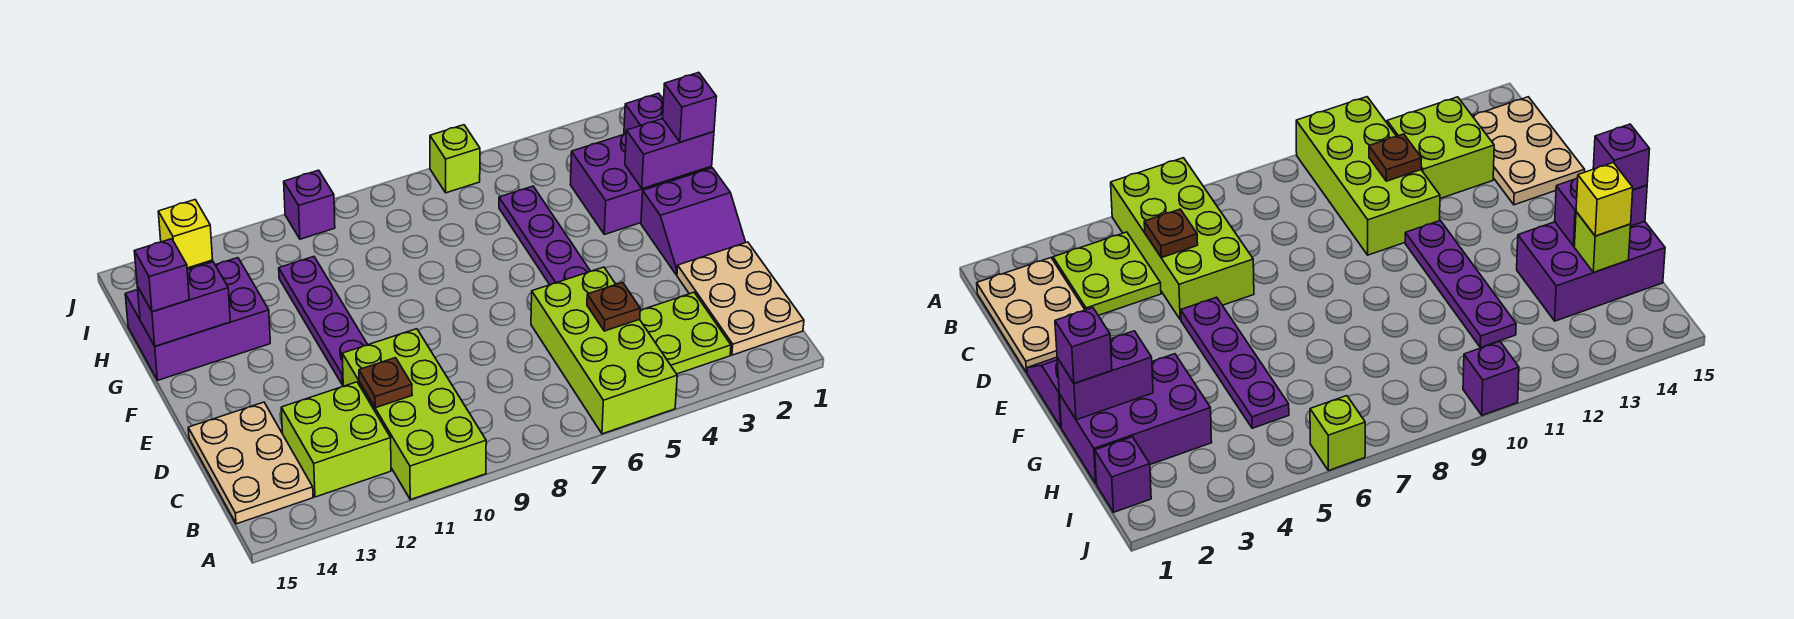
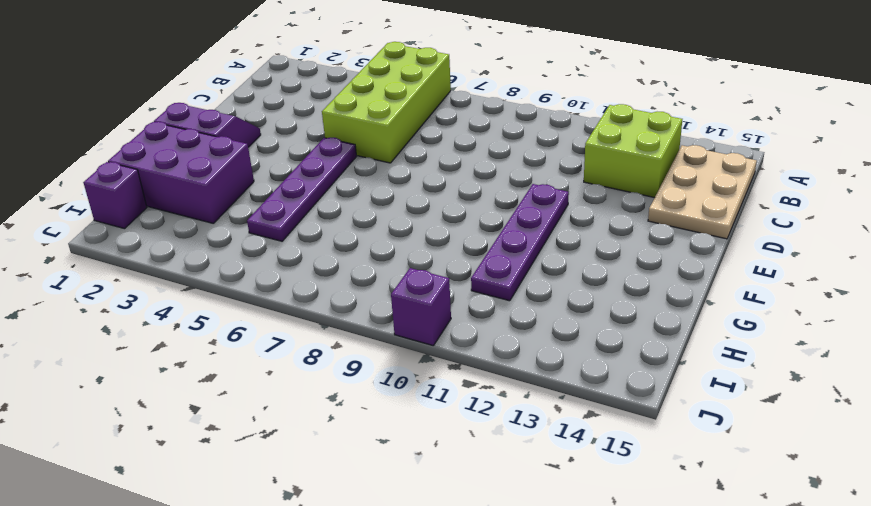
none -> lime 2x4 brick [342,329,486,500]
none -> tan 2x3 plate [677,242,804,355]
none -> lime 2x2 plate [640,292,731,374]

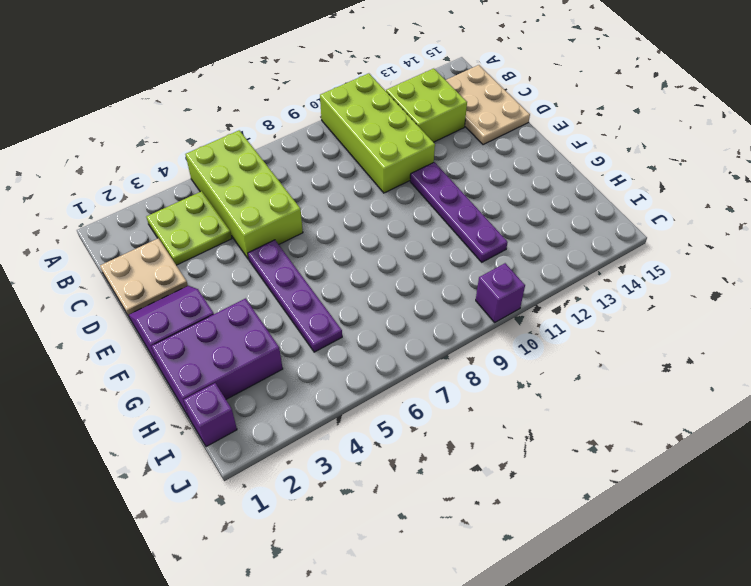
tan 2x2 plate [100,238,188,316] -> tan 2x3 plate [677,242,804,355]
none -> purple 2x3 brick [125,258,270,380]
none -> lime 1x1 brick [430,125,480,193]
none -> brown 1x1 plate [587,282,640,331]

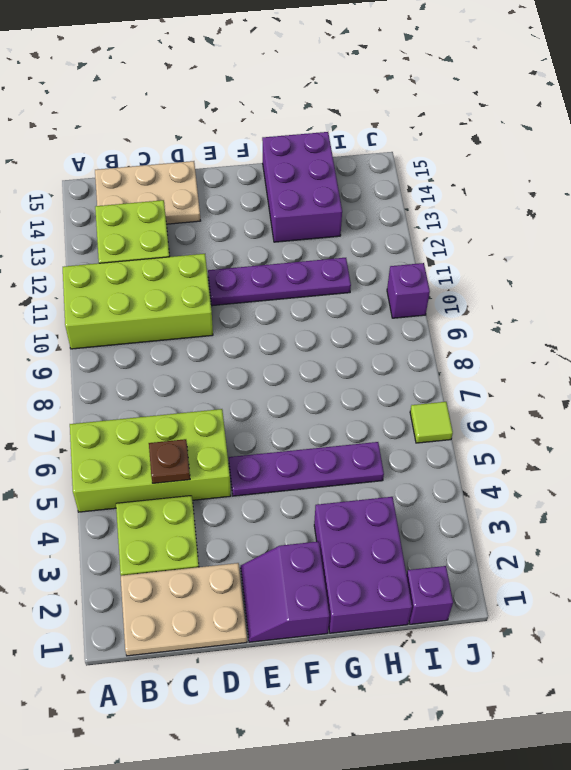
lime 1x1 tile [410,402,453,443] -> lime 1x1 brick [430,125,480,193]
none -> brown 1x1 plate [359,358,412,408]
none -> purple 1x2 brick [625,119,714,189]
none -> purple 1x2 brick [137,262,230,346]

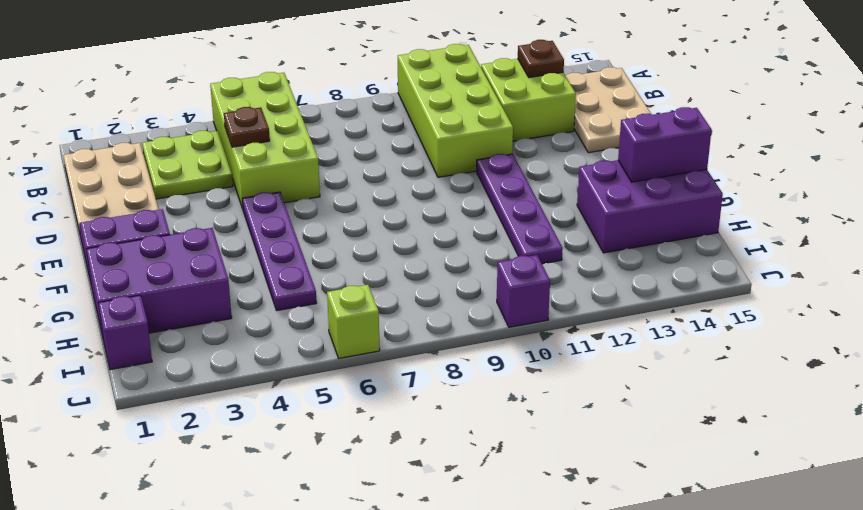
brown 1x1 plate [518,40,564,78] -> brown 1x1 plate moved to [359,358,412,408]
none -> purple 1x2 brick [625,119,714,189]
none -> lime 1x1 brick [1574,212,1631,272]
none -> purple 1x1 brick [663,72,717,142]

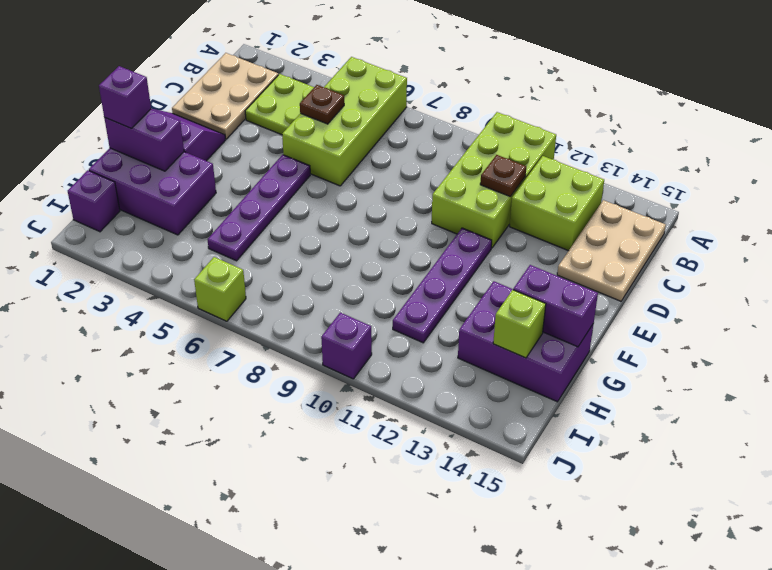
none -> purple 1x1 brick [134,239,189,312]
none -> yellow 1x1 brick [158,200,213,268]

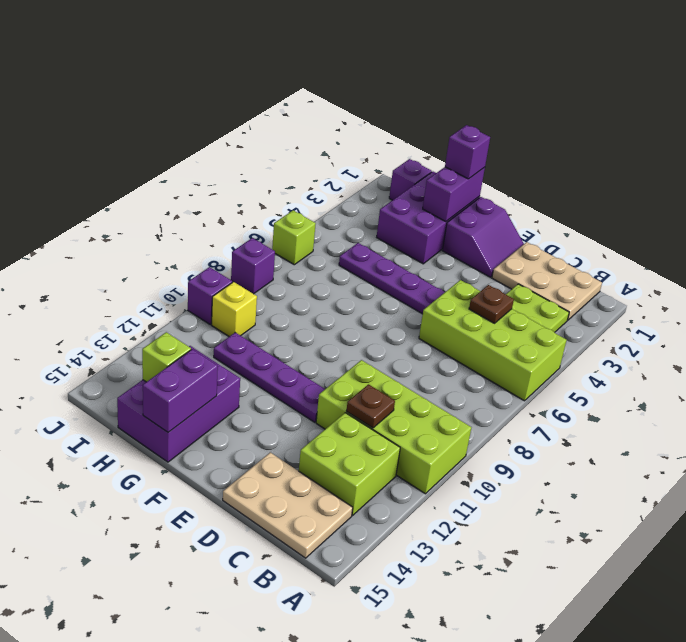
yellow 1x1 brick [212,282,257,337] -> yellow 1x1 brick moved to [158,200,213,268]
purple 1x1 brick [231,238,275,294] -> purple 1x1 brick moved to [134,239,189,312]

